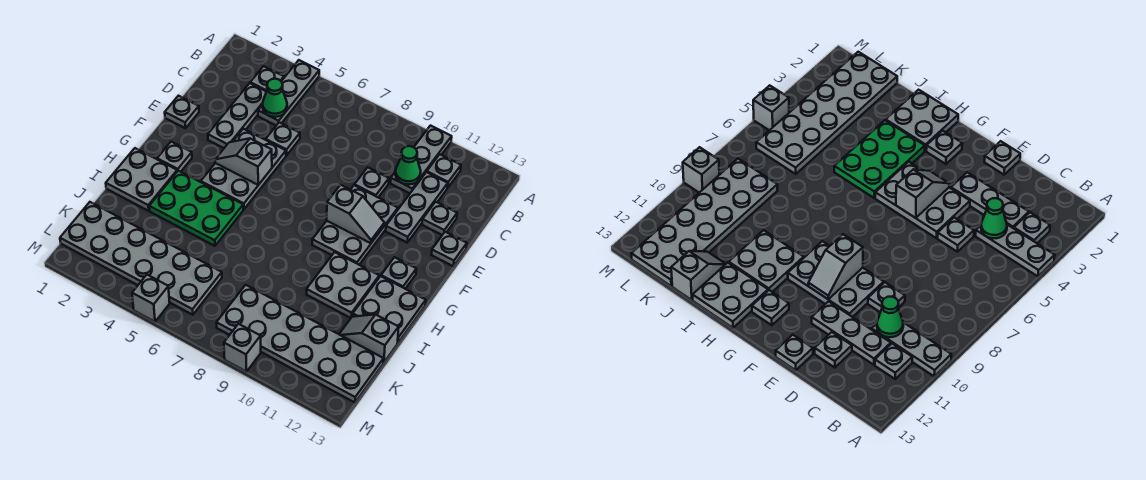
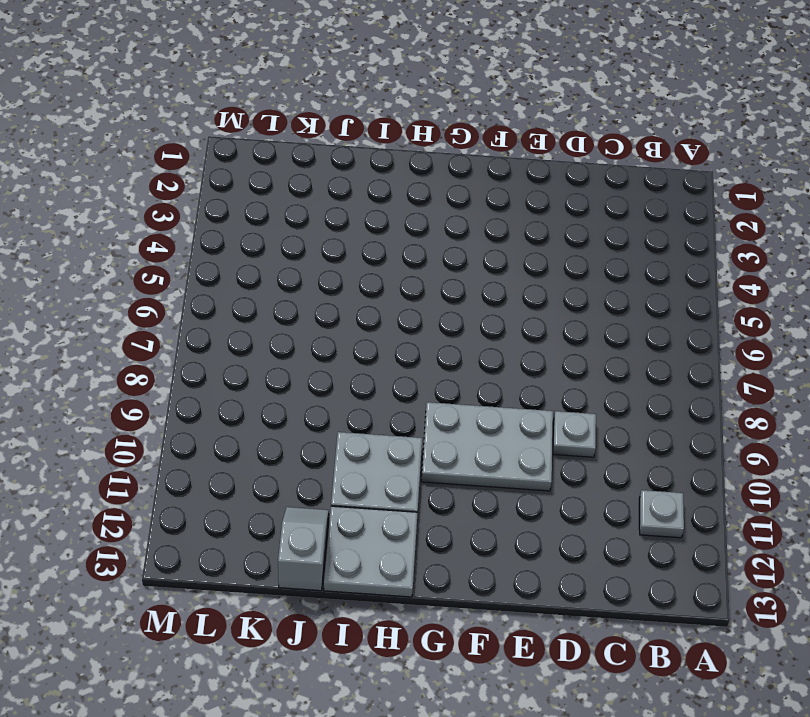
none -> grey 1x3 plate [258,60,319,125]
none -> grey 1x3 plate [390,126,452,193]
none -> grey 1x1 plate [250,66,284,91]

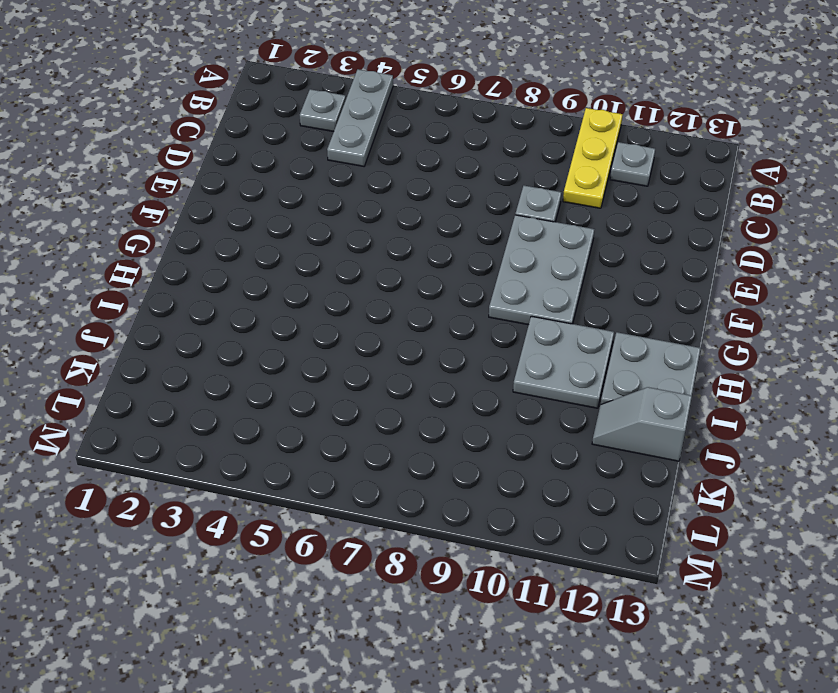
yellow 1x3 plate [563,108,623,208] -> grey 1x3 plate [390,126,452,193]
none -> grey 1x3 plate [208,83,266,148]
none -> grey 1x3 plate [386,172,448,242]
none -> grey 1x1 plate [266,122,300,155]

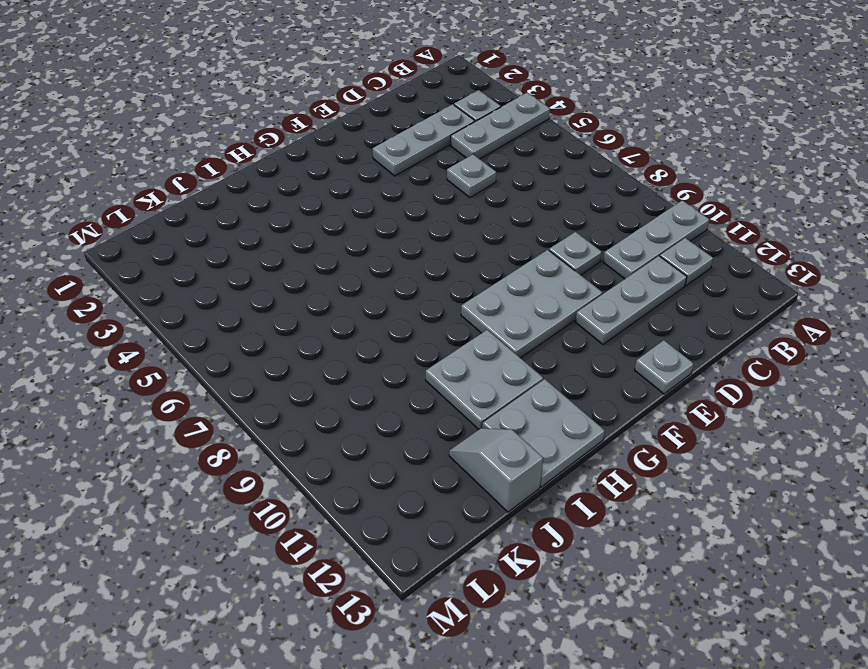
none -> grey 1x1 plate [422,202,457,235]
none -> grey 1x1 plate [165,96,199,128]
none -> grey 2x3 plate [201,129,286,209]

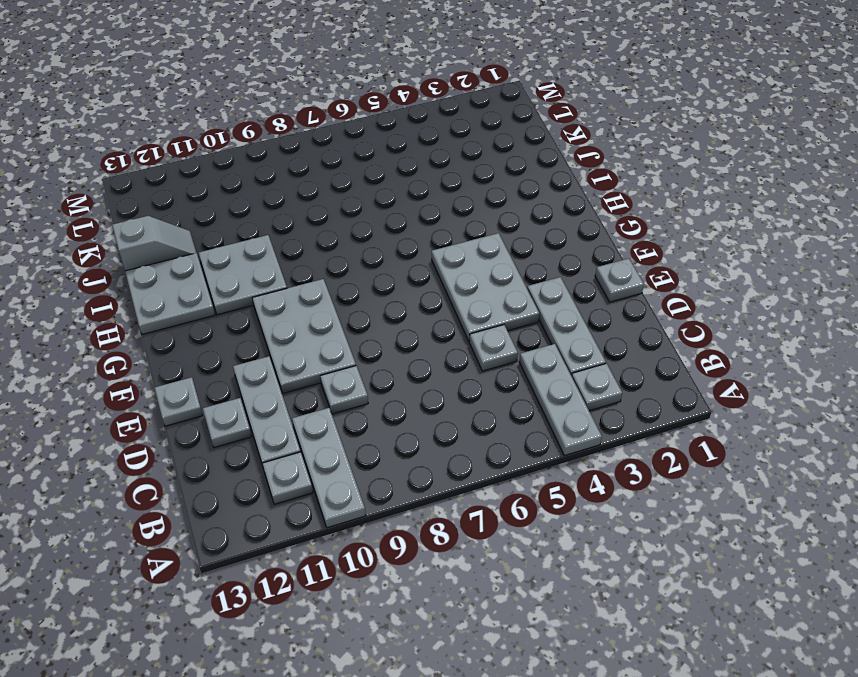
none -> grey 1x1 plate [157,142,192,172]
none -> grey 1x1 plate [381,257,416,289]
none -> grey 2x2 plate [106,148,177,211]

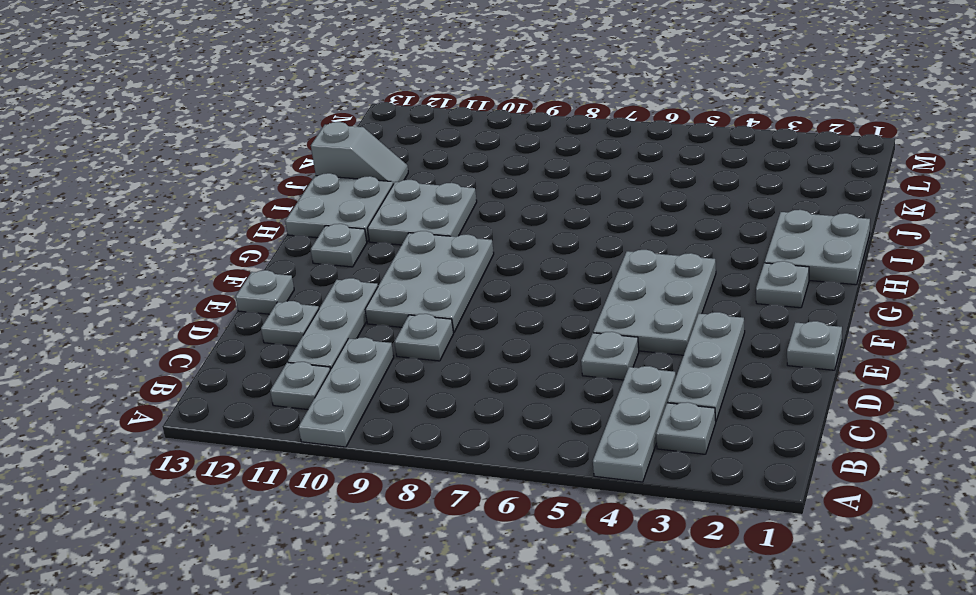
none -> green 2x3 plate [149,171,243,246]
none -> grey 2x6 plate [60,202,222,315]
none -> grey 2x6 plate [217,285,384,403]

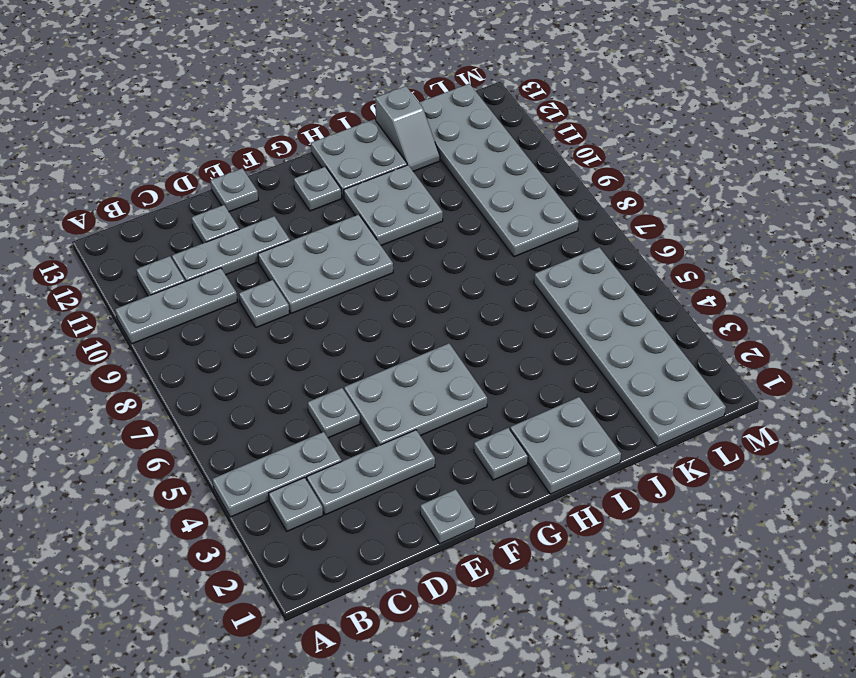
none -> green 2x3 plate [149,171,243,246]
none -> grey 1x1 brick [132,275,170,322]
none -> grey 1x1 brick [224,324,261,372]

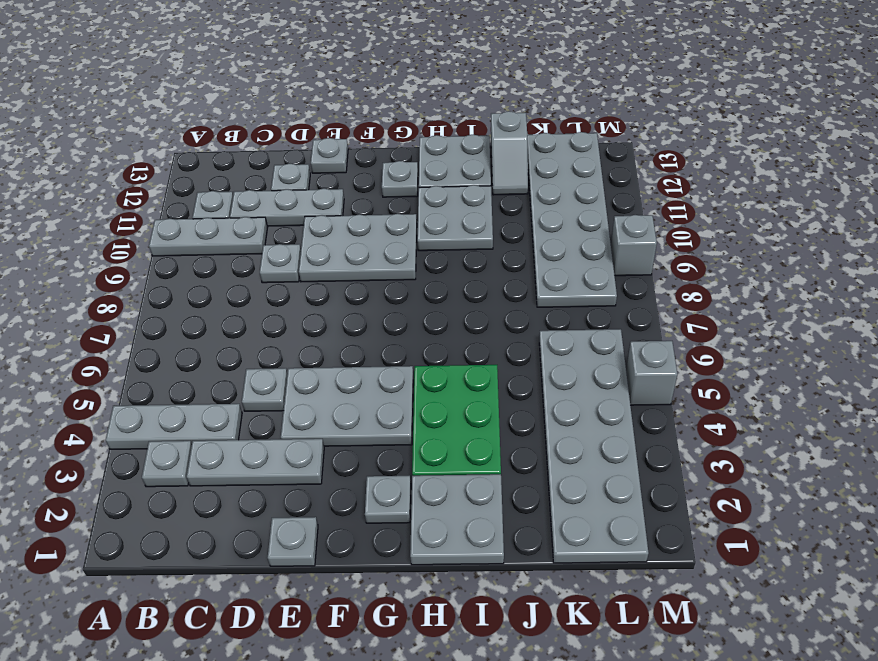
none -> green 1x1 cone [263,79,287,117]
none -> green 1x1 cone [396,146,421,184]
none -> grey 1x2 slope [215,138,272,185]

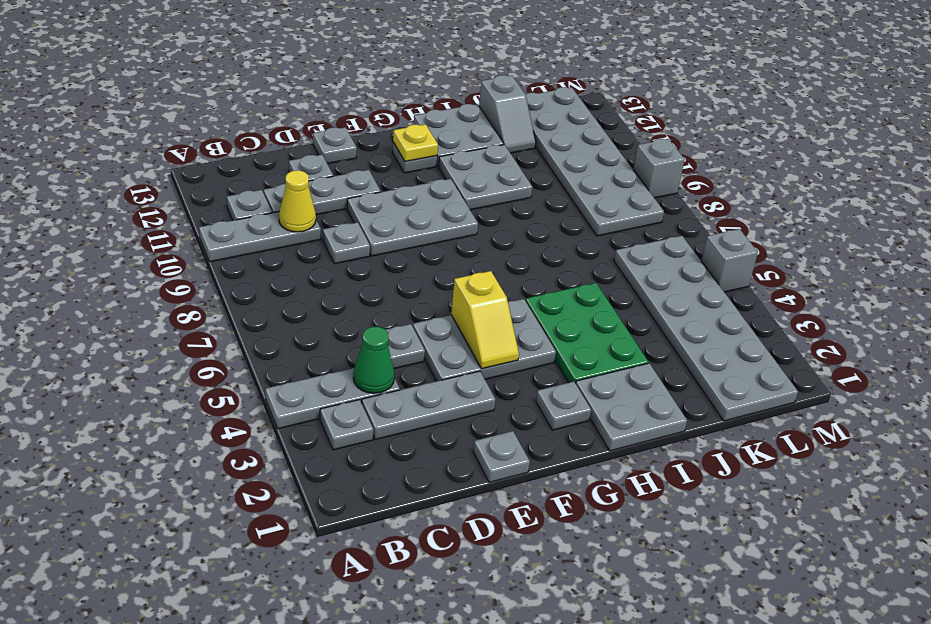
yellow 1x1 cone [279,170,316,232] -> green 1x1 cone [396,146,421,184]
yellow 1x2 slope [451,271,519,369] -> grey 1x2 slope [215,138,272,185]
yellow 1x1 plate [393,124,438,162] -> none
none -> grey 1x2 slope [327,185,384,243]

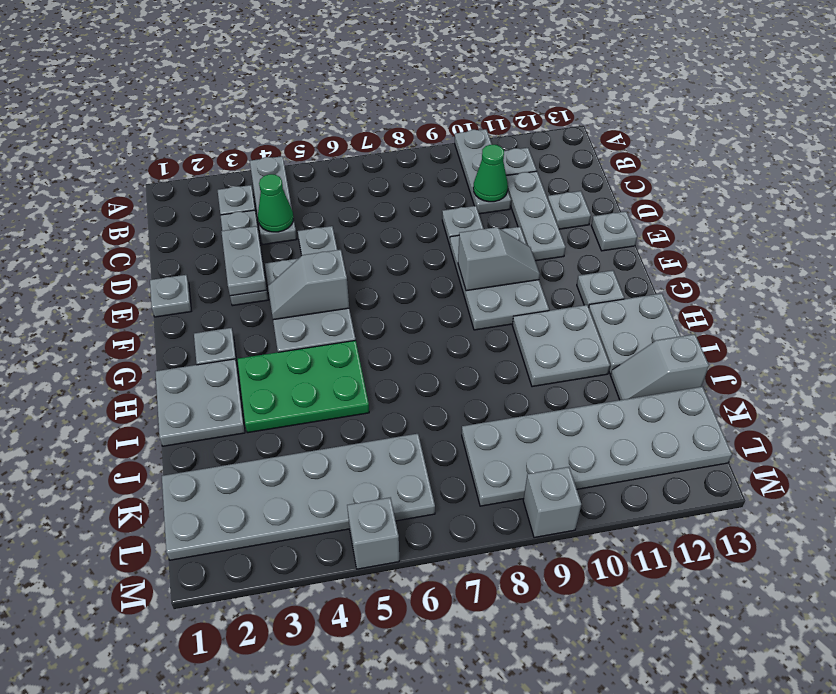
grey 1x2 plate [221,226,267,296] -> none

